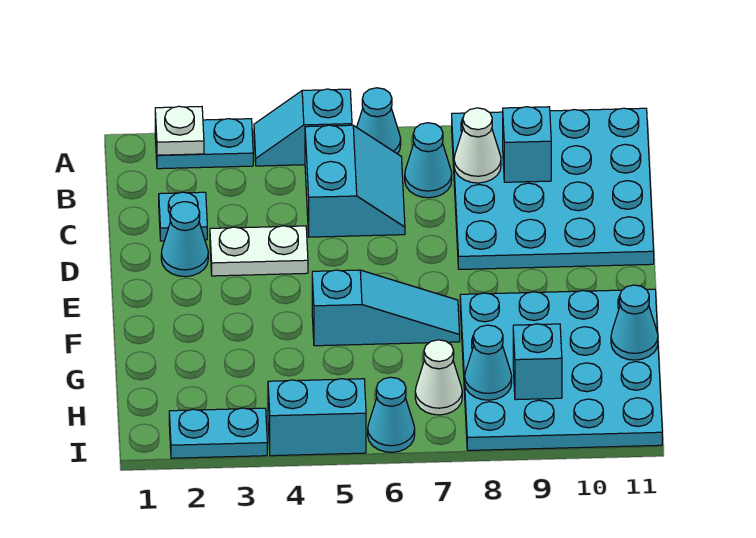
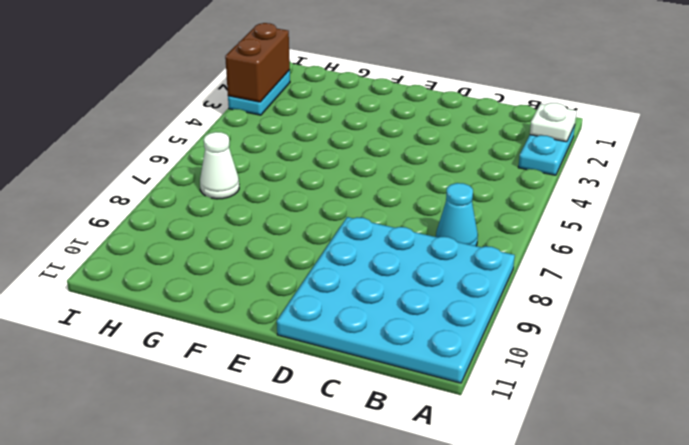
brown 1x2 brick [225,23,290,102] -> none
none -> cyan 1x2 slope [254,89,352,166]
none -> cyan 1x1 cone [357,88,401,154]
none -> cyan 2x2 slope [305,125,405,237]

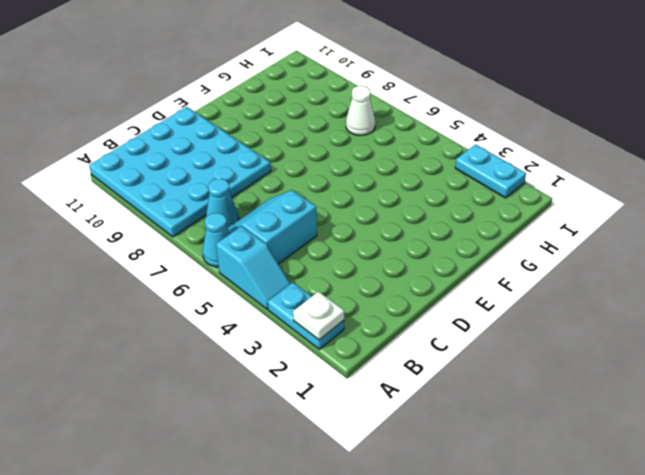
none -> cyan 1x1 plate [159,192,207,241]
none -> cyan 1x1 cone [161,202,208,277]
none -> white 1x2 plate [210,226,308,276]

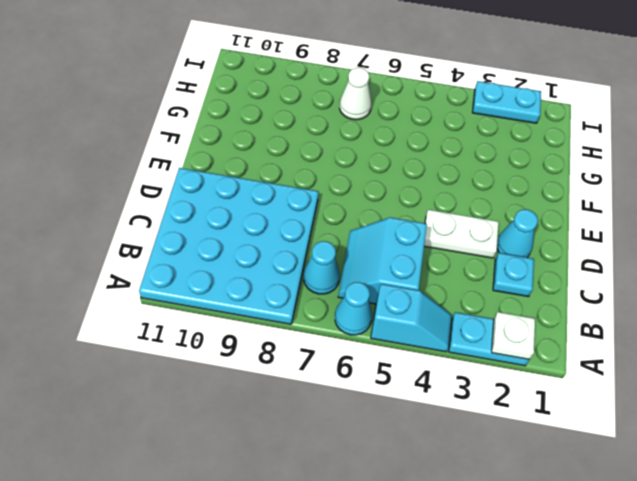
none -> cyan 1x3 slope [312,270,460,346]
none -> cyan 4x4 plate [460,289,662,450]
none -> cyan 1x2 brick [268,379,366,456]

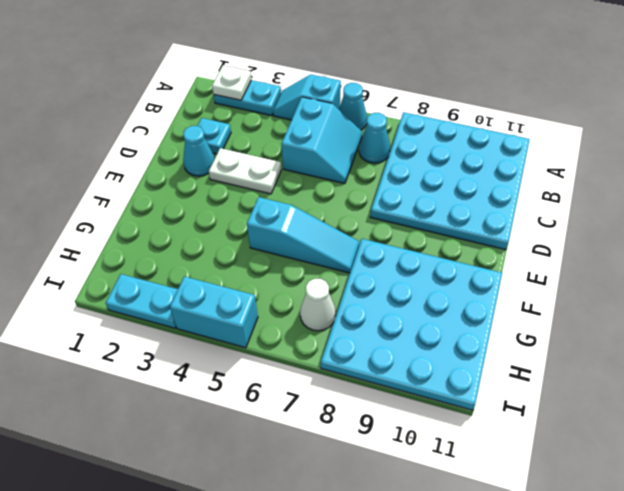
none -> cyan 1x1 cone [368,377,415,452]
none -> white 1x1 cone [454,108,501,183]
none -> cyan 1x1 brick [503,107,551,182]

